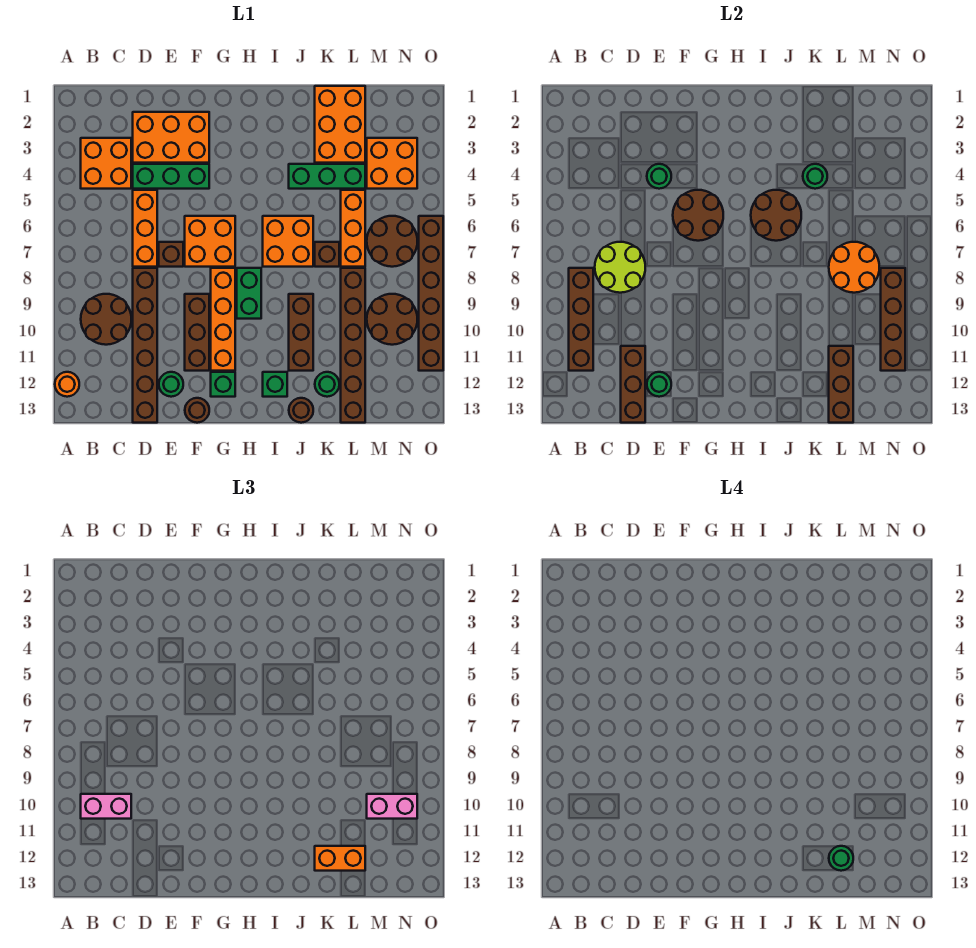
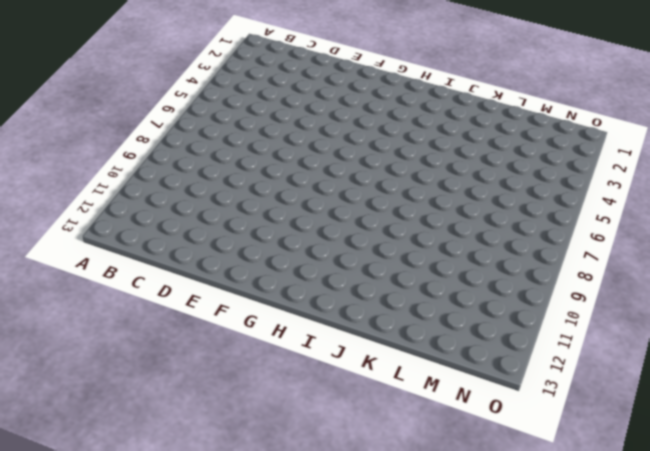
none -> orange 1x1 round brick [55,372,79,397]
none -> orange 2x2 brick [81,138,131,189]
none -> brown 2x2 round brick [81,294,131,345]
none -> orange 2x3 brick [133,112,209,163]

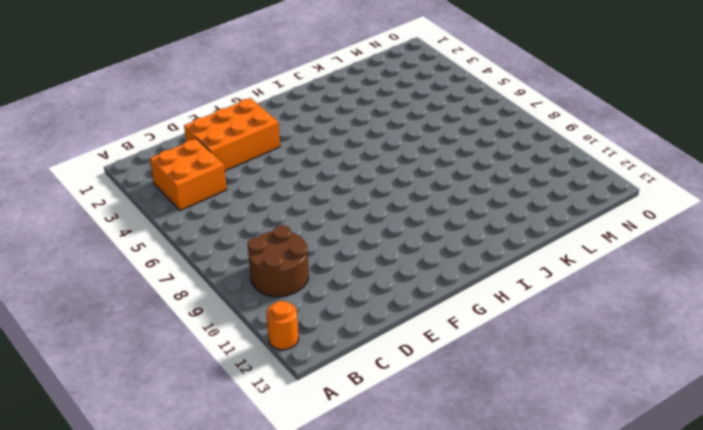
none -> green 1x3 brick [133,164,209,189]
none -> orange 1x3 brick [133,190,157,267]
none -> brown 1x6 brick [133,268,157,423]
none -> brown 1x1 brick [159,242,183,267]

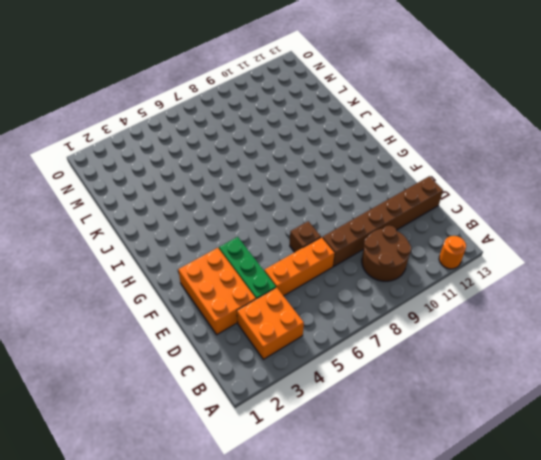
none -> green 1x1 round brick [159,372,183,397]
none -> orange 2x2 brick [185,216,235,267]
none -> brown 1x3 brick [185,294,209,371]
none -> brown 1x1 round brick [185,398,209,423]

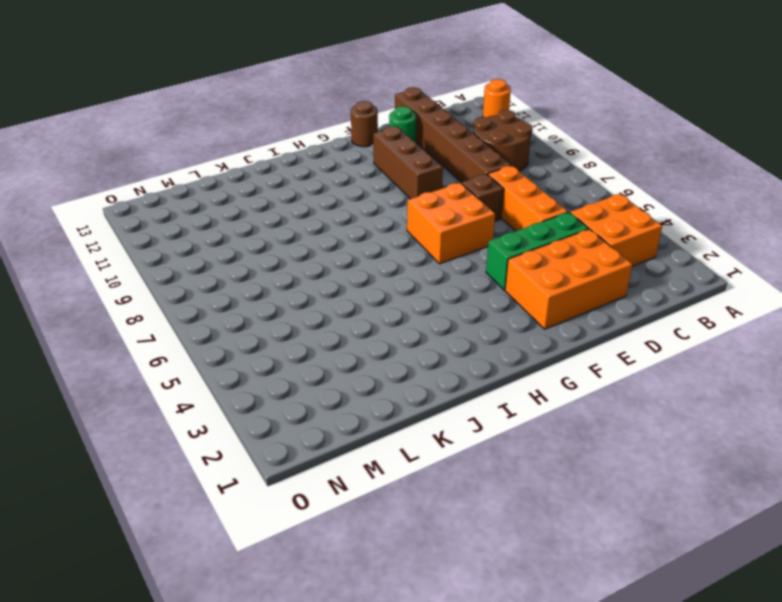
none -> orange 1x4 brick [211,268,235,371]
none -> green 1x1 brick [211,372,235,397]
none -> green 1x2 brick [237,268,261,319]
none -> orange 2x2 brick [263,216,313,267]

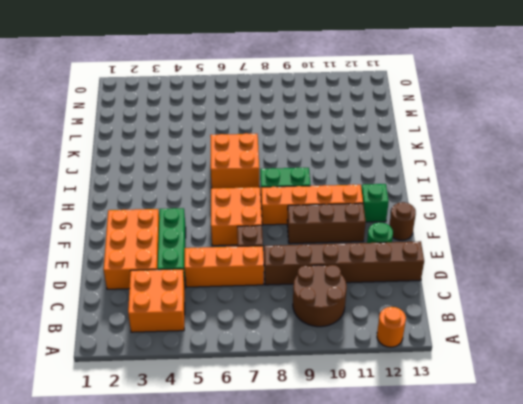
none -> green 1x1 brick [263,372,287,397]
none -> green 1x3 brick [289,164,365,189]
none -> brown 1x3 brick [289,294,313,371]
none -> brown 1x1 round brick [289,398,313,423]

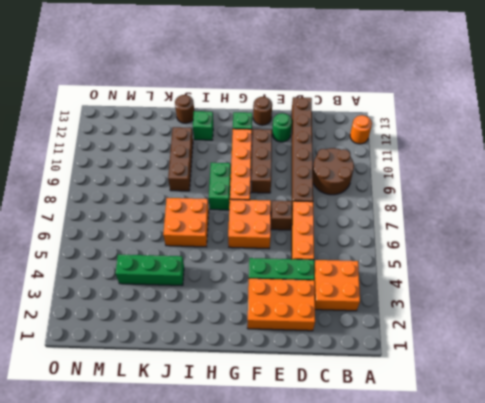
none -> orange 2x3 brick [315,86,365,163]
none -> brown 1x1 brick [315,242,339,267]
none -> green 1x1 round brick [315,372,339,397]
none -> orange 1x3 brick [341,190,365,267]

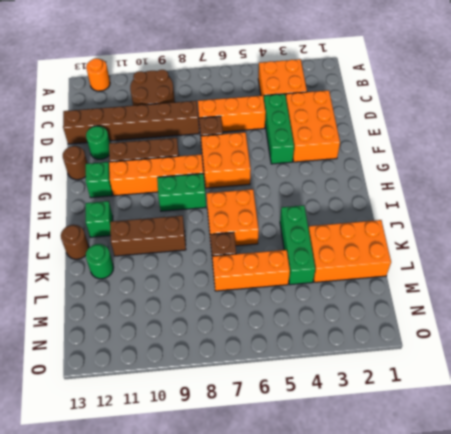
none -> brown 1x6 brick [341,268,365,423]
none -> orange 2x2 brick [367,138,417,189]
none -> brown 2x2 round brick [367,216,417,267]
none -> brown 2x2 round brick [367,294,417,345]

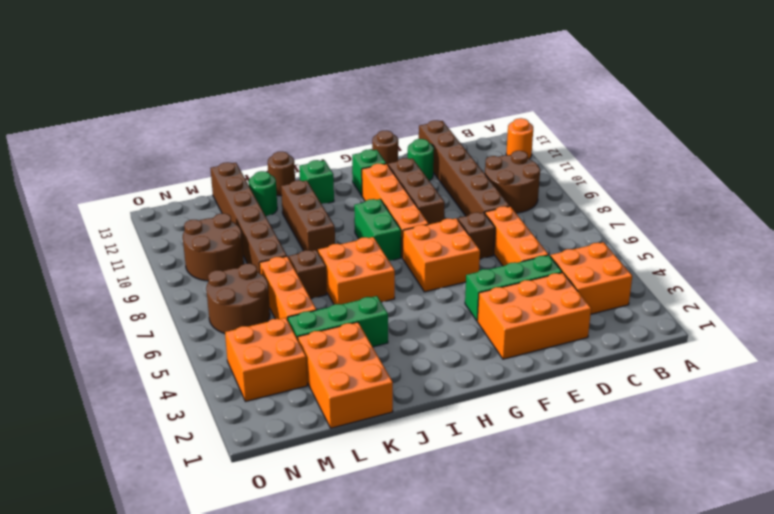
none -> brown 1x6 brick [419,216,443,371]
none -> brown 1x4 brick [569,268,593,371]
none -> lime 2x2 round brick [595,242,645,293]
none -> brown 1x3 brick [621,346,645,423]

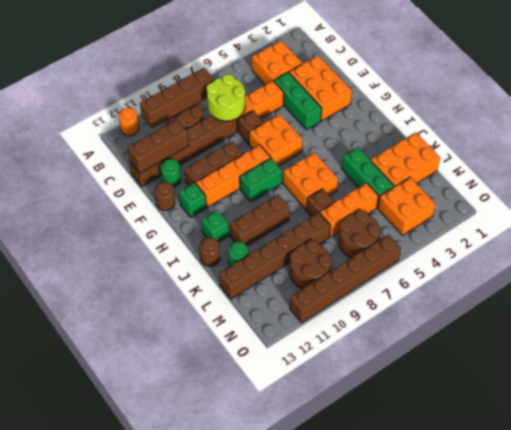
none -> green 1x1 round brick [647,164,671,189]
none -> green 1x1 round brick [647,372,671,397]
none -> brown 2x2 round brick [673,190,723,241]
none -> brown 2x2 round brick [751,190,801,241]

